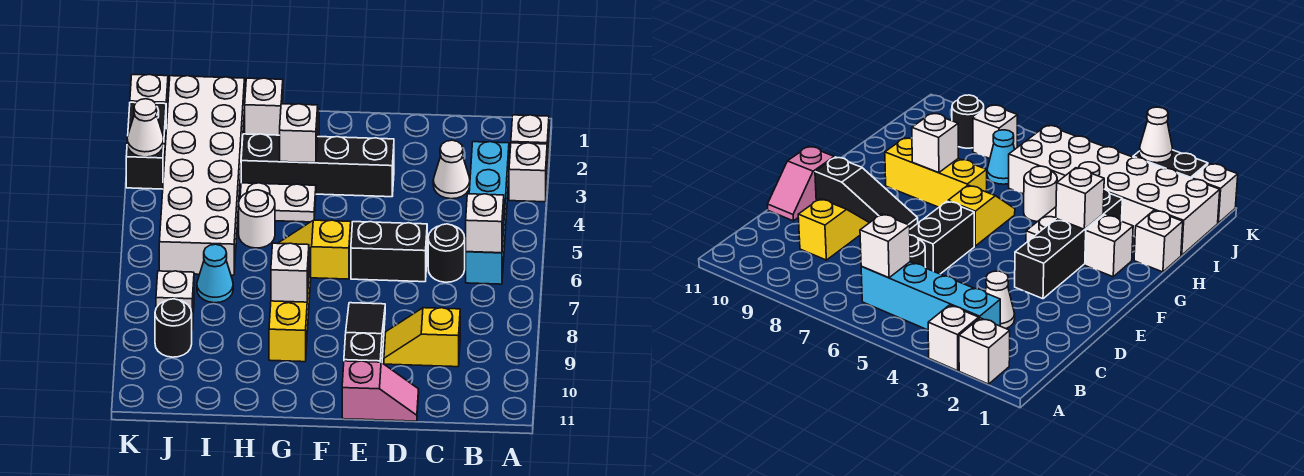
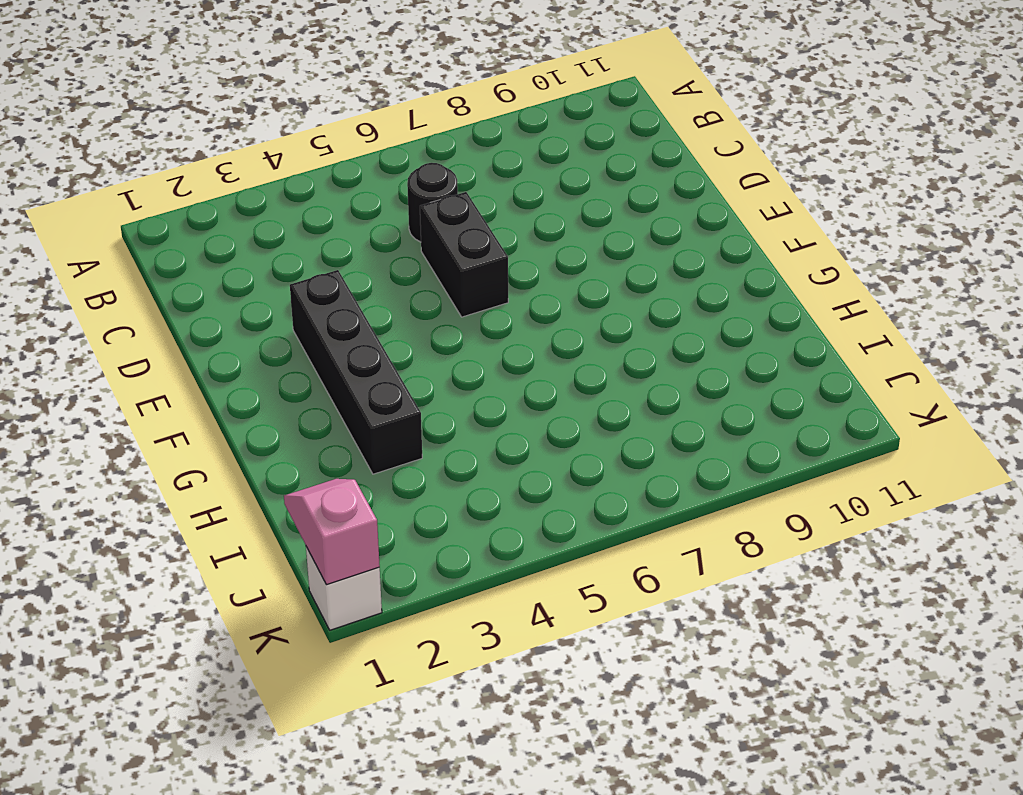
pink 1x2 slope [284,479,380,585] -> pink 1x2 slope moved to [342,361,419,421]
none -> white 1x1 brick [511,115,549,171]
none -> white 1x1 brick [509,143,547,202]
none -> cyan 1x4 brick [466,142,509,284]

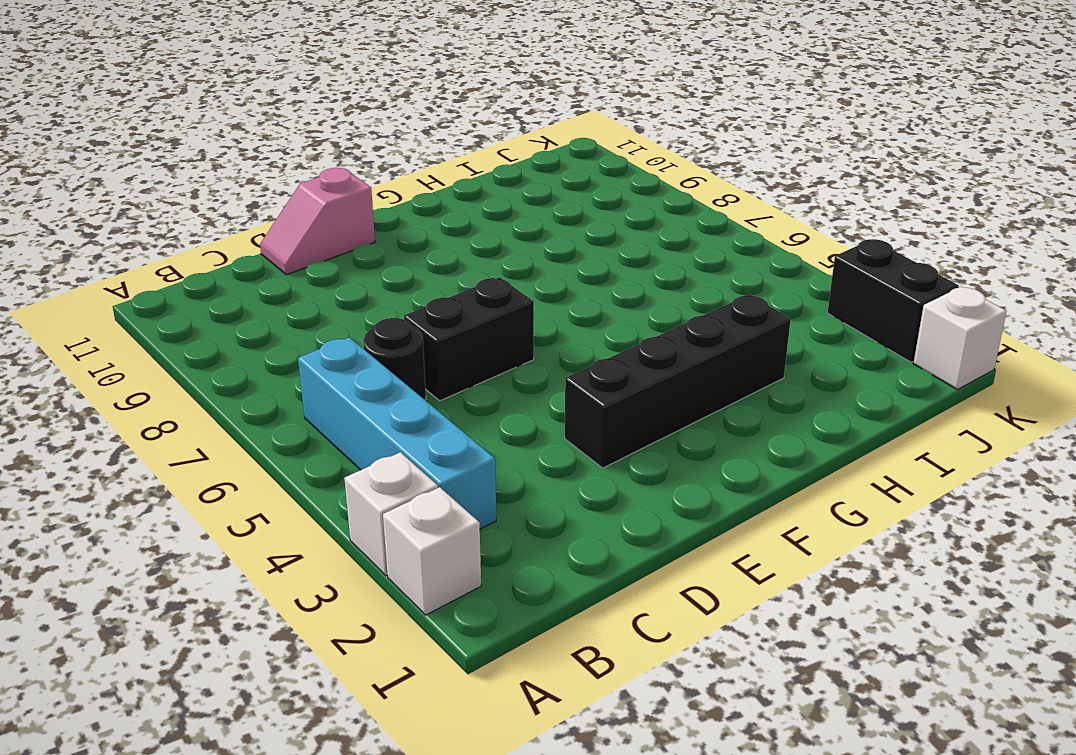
none -> white 1x1 cone [433,140,470,199]
none -> yellow 1x2 slope [384,308,460,367]
none -> black 1x3 slope [344,303,385,363]

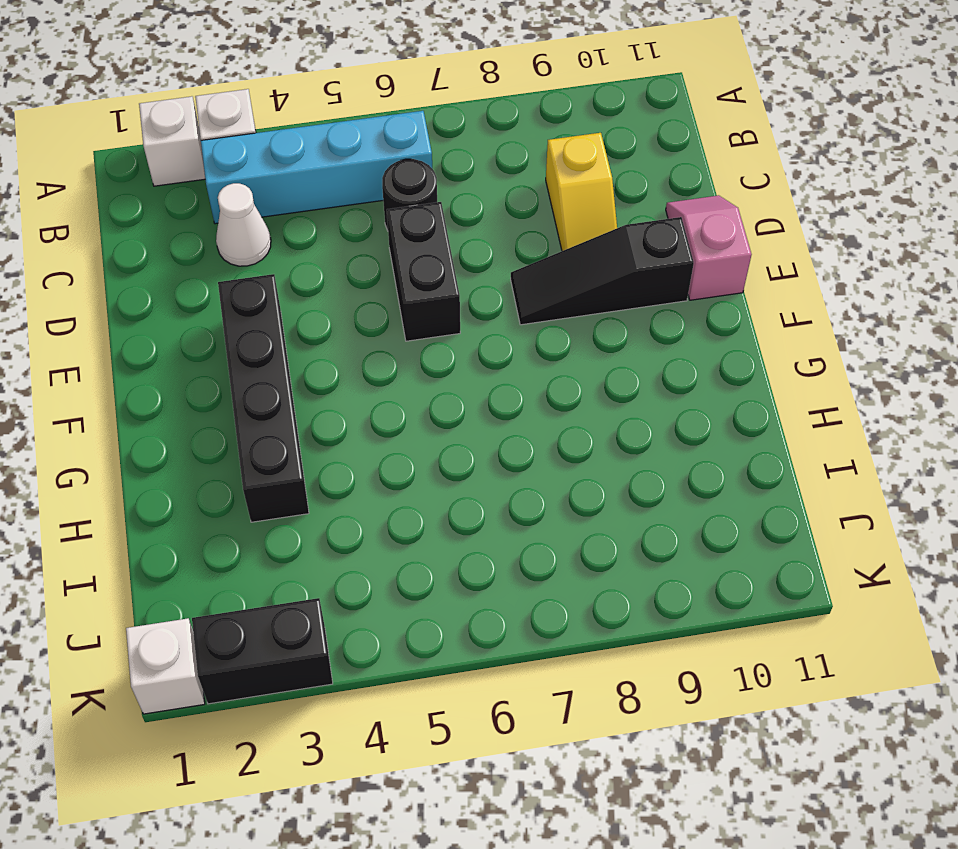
none -> yellow 1x2 slope [278,220,351,279]
none -> white 1x1 brick [1085,215,1133,277]
none -> white 1x2 plate [240,183,316,222]

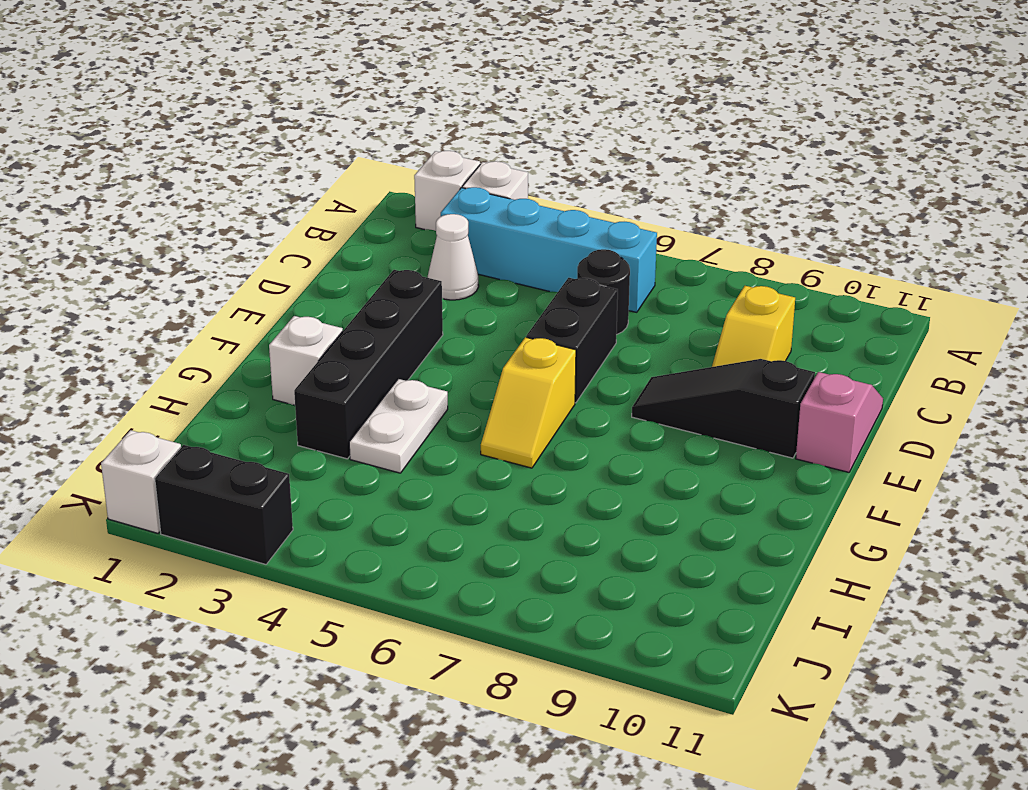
none -> yellow 1x3 brick [269,248,311,362]
none -> white 1x1 brick [245,78,283,135]
none -> white 1x1 round brick [239,190,275,248]

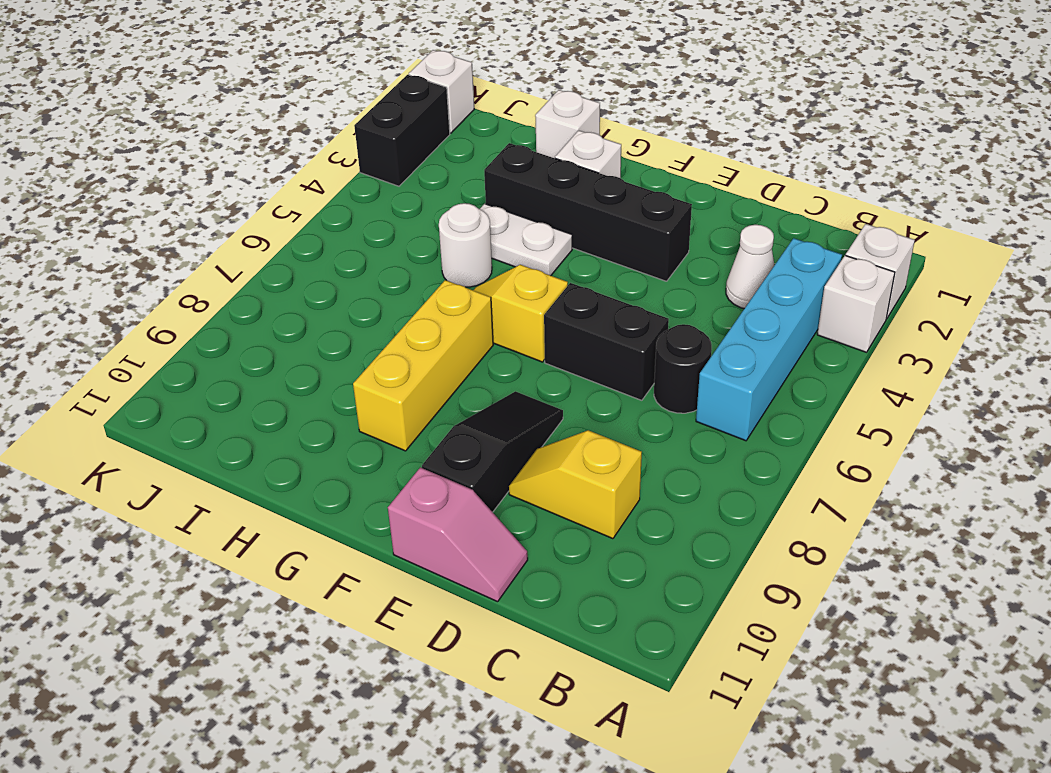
none -> white 2x6 brick [159,76,245,275]
none -> cyan 1x1 cone [197,244,233,303]
none -> white 1x1 brick [156,271,194,329]

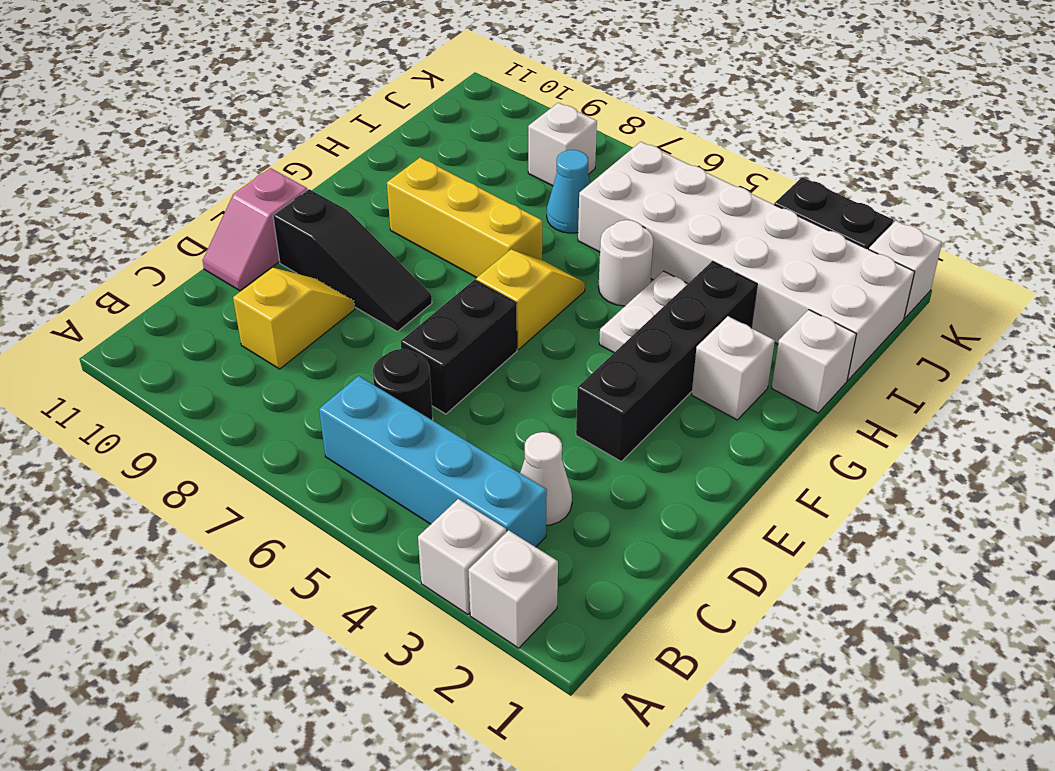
none -> black 1x1 round brick [155,299,192,357]
none -> white 1x1 brick [466,194,504,253]
none -> white 1x1 brick [280,104,318,163]

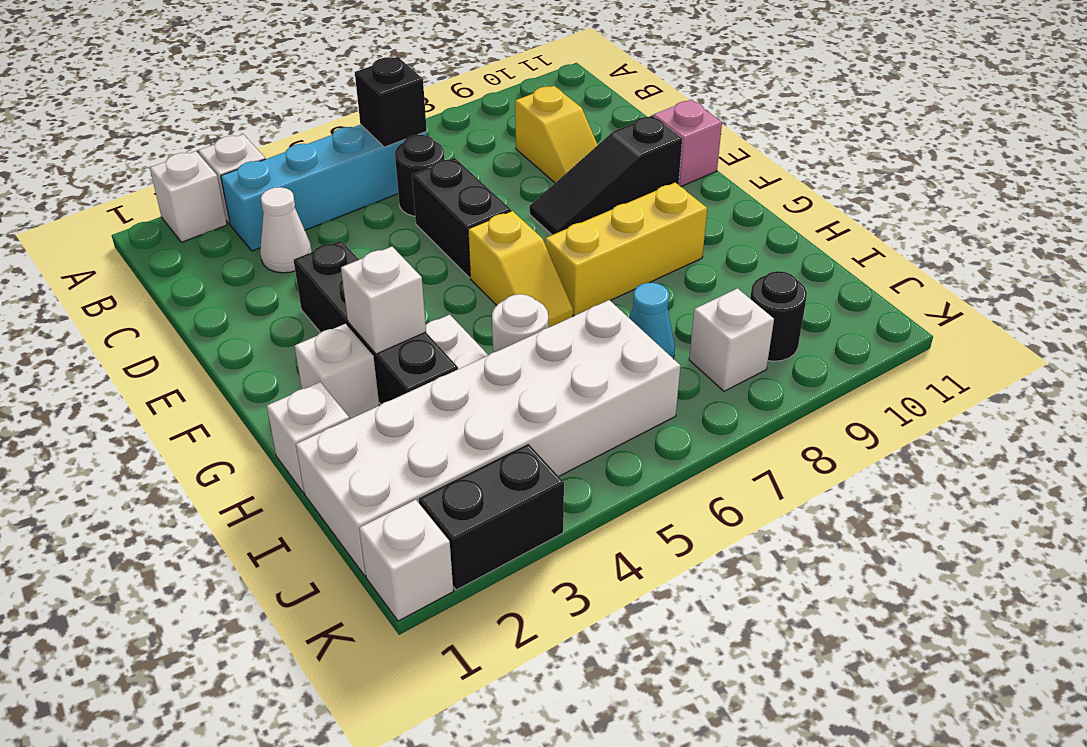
black 1x1 brick [355,57,427,147] -> white 1x1 brick [466,194,504,253]
none -> white 1x1 brick [271,243,309,302]
none -> white 1x1 cone [127,99,164,157]

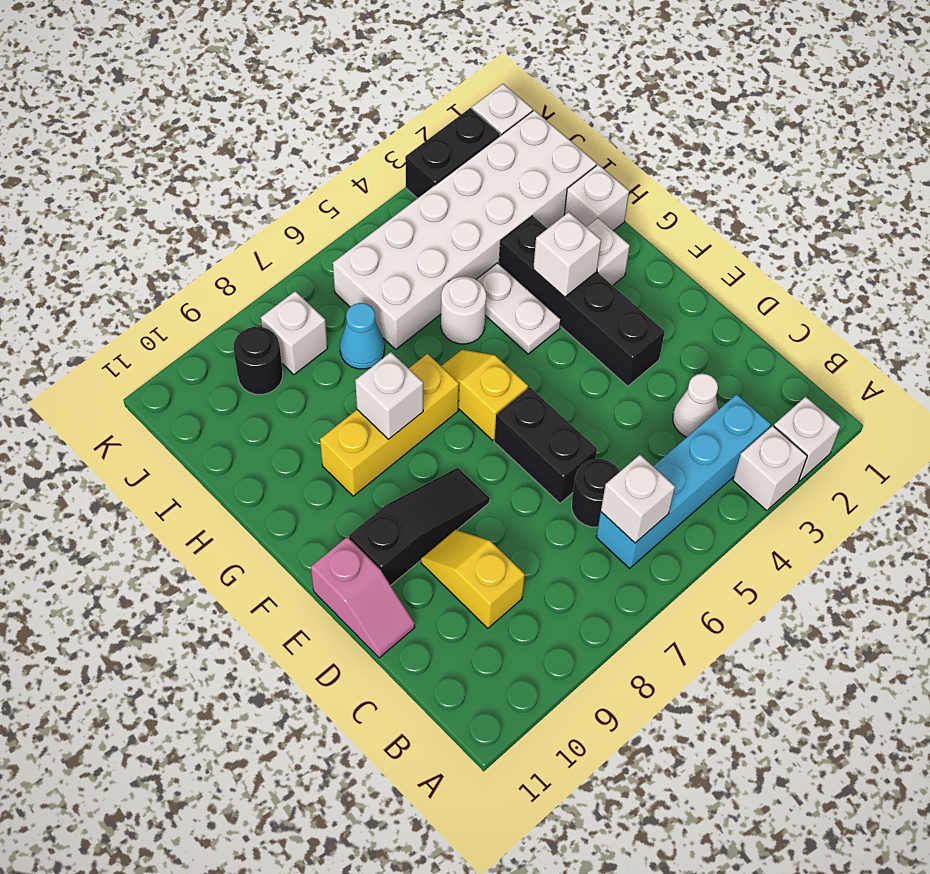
none -> white 1x1 cone [127,99,164,157]

